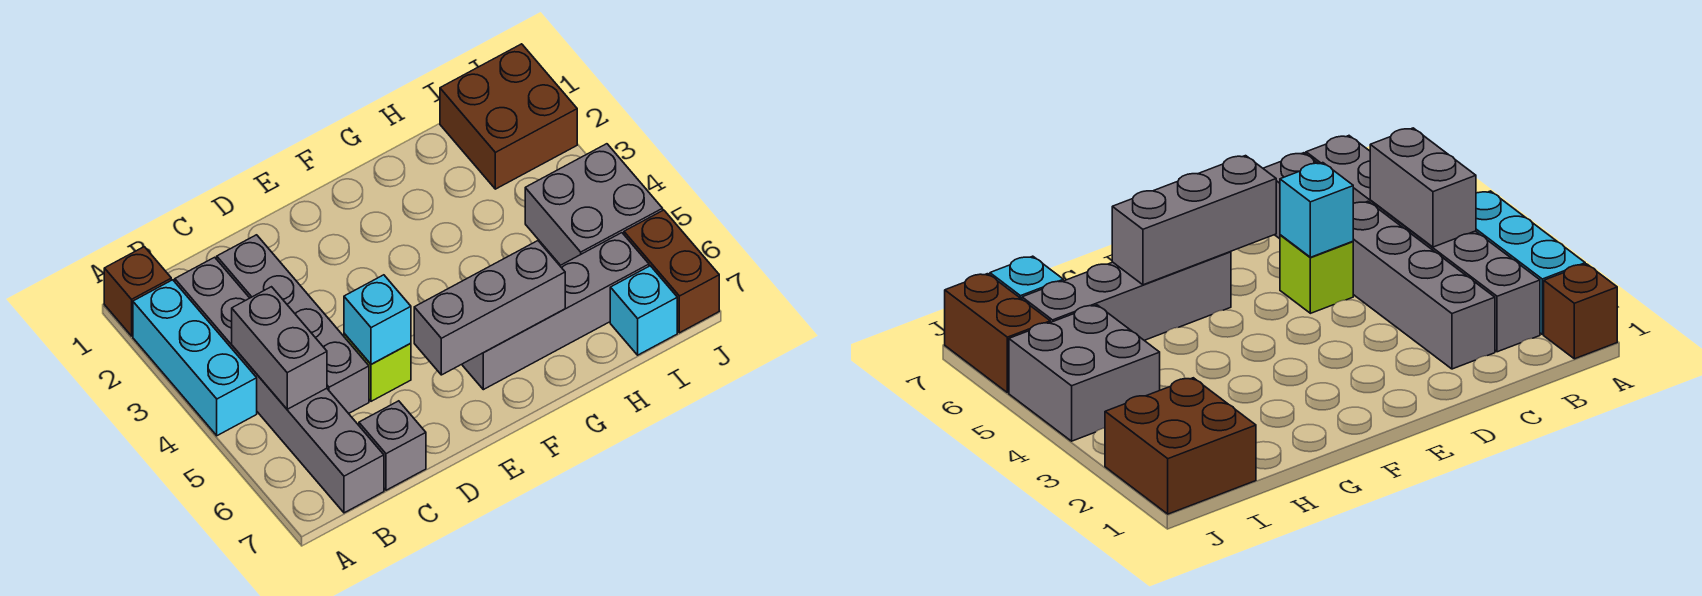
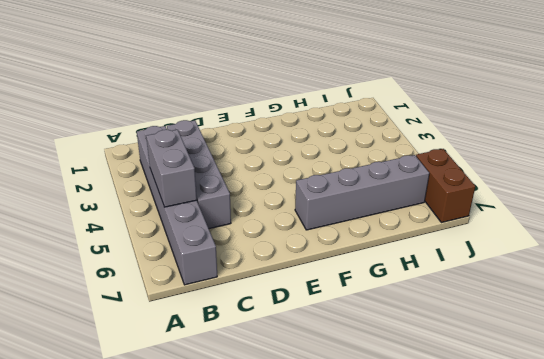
none -> brown 1x1 brick [104,247,171,336]
none -> cyan 1x3 brick [133,280,257,436]
none -> grey 1x1 brick [359,401,426,490]

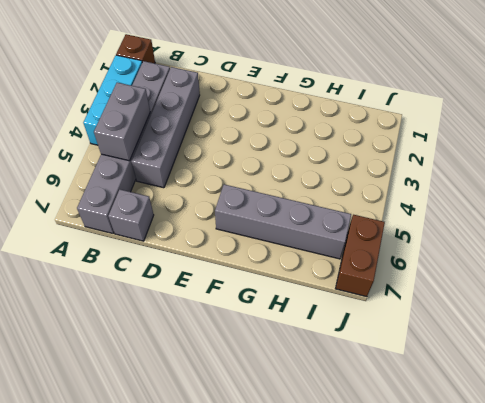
none -> lime 1x1 brick [344,334,411,401]
none -> brown 2x2 brick [440,44,577,189]
none -> grey 2x2 brick [525,144,663,265]

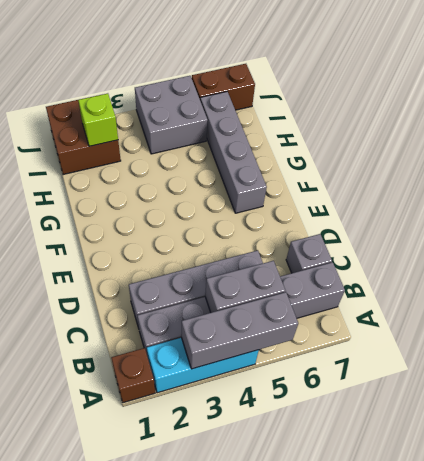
grey 1x3 brick [181,292,298,369] -> grey 1x3 brick turned to [414,241,565,375]
lime 1x1 brick [78,93,118,146] -> lime 1x1 brick moved to [344,334,411,401]
none -> cyan 1x1 brick [610,266,677,355]
none -> cyan 1x1 brick [344,275,411,364]

